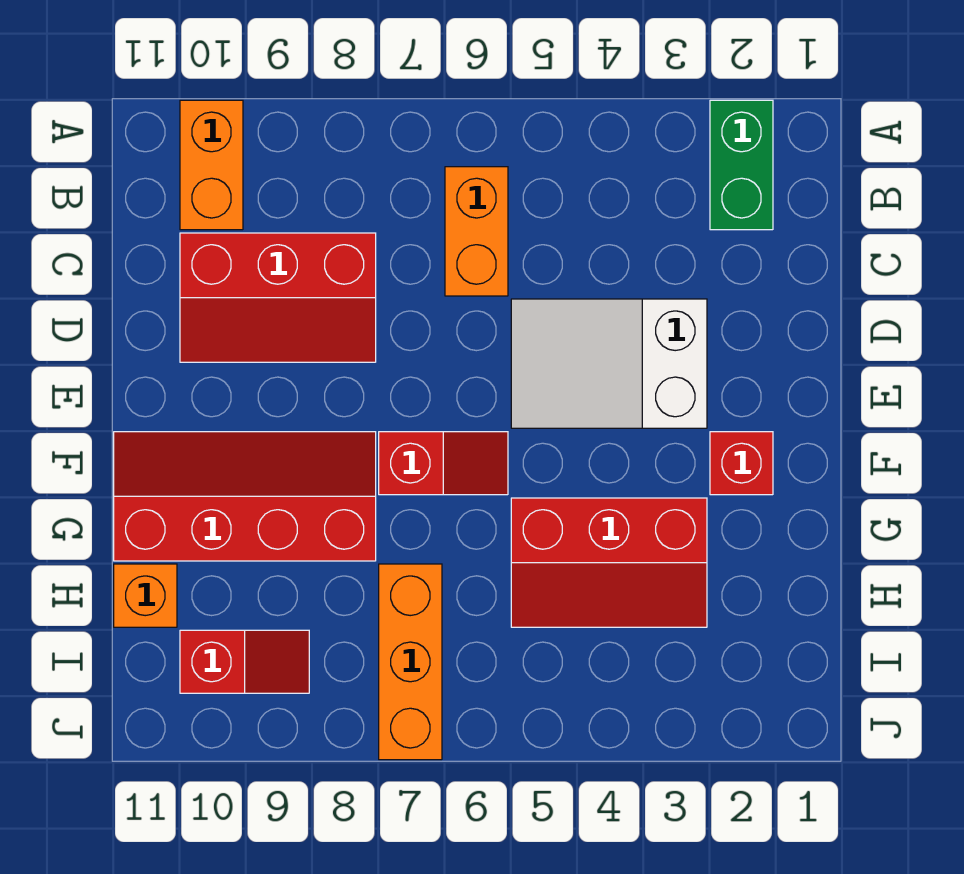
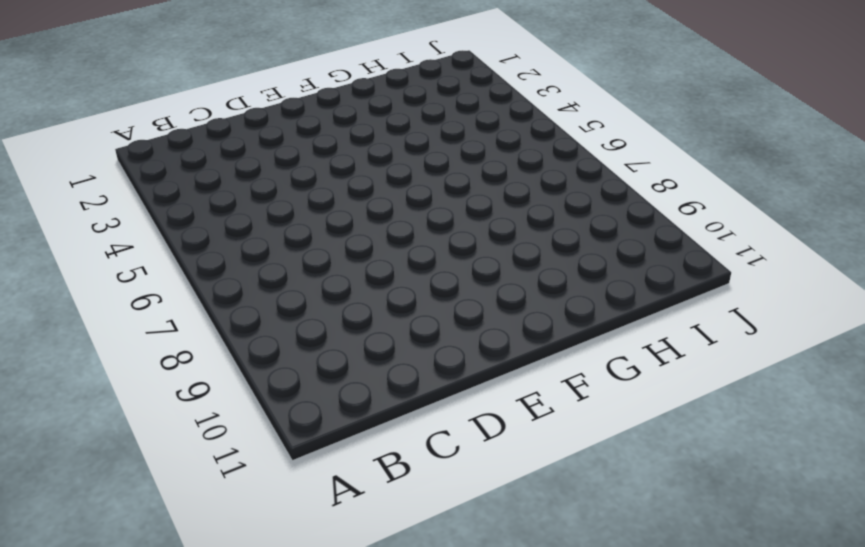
none -> green 1x2 brick [710,100,773,230]
none -> orange 1x2 brick [180,100,243,230]
none -> orange 1x2 brick [445,167,508,296]

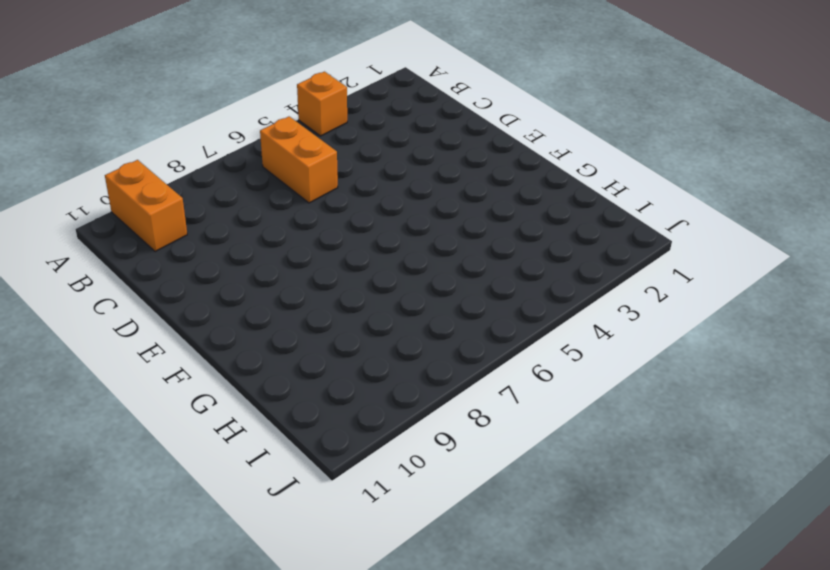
orange 1x1 brick [297,72,347,136] -> orange 1x1 brick moved to [114,564,177,627]
none -> green 1x2 brick [710,100,773,230]
none -> red 2x3 slope [180,233,376,362]
none -> white 2x3 slope [511,299,707,428]

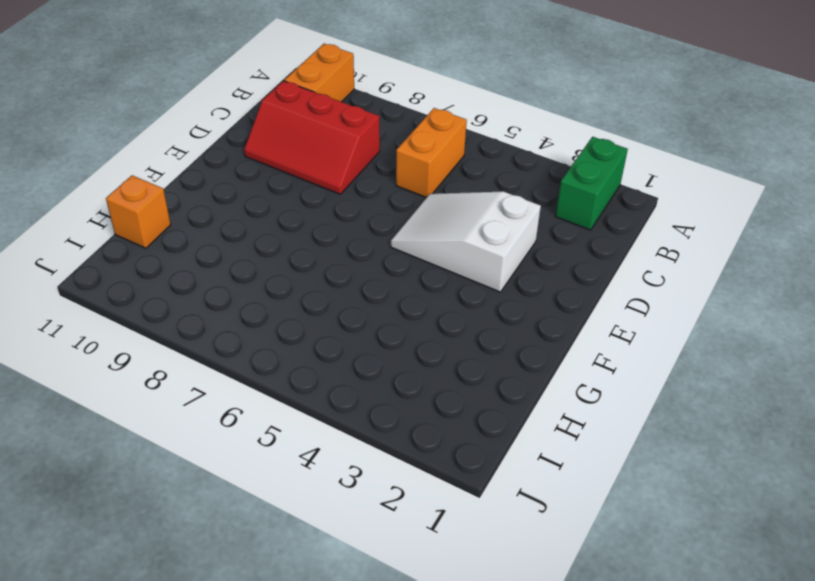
none -> red 1x1 brick [710,432,773,495]
none -> red 1x2 slope [379,432,508,495]
none -> red 2x4 slope [114,432,376,561]

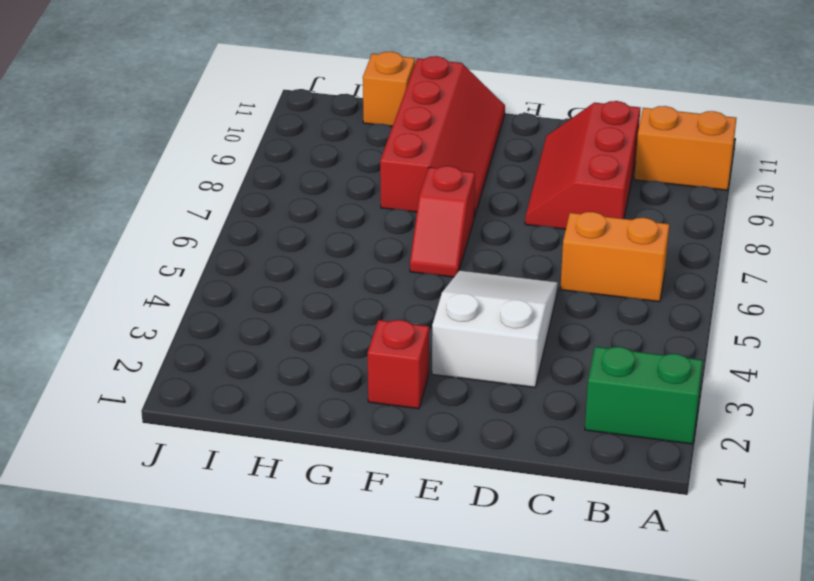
none -> red 2x3 slope [511,498,707,627]
none -> orange 1x3 brick [379,564,442,760]
none -> red 1x2 slope [180,630,309,693]

